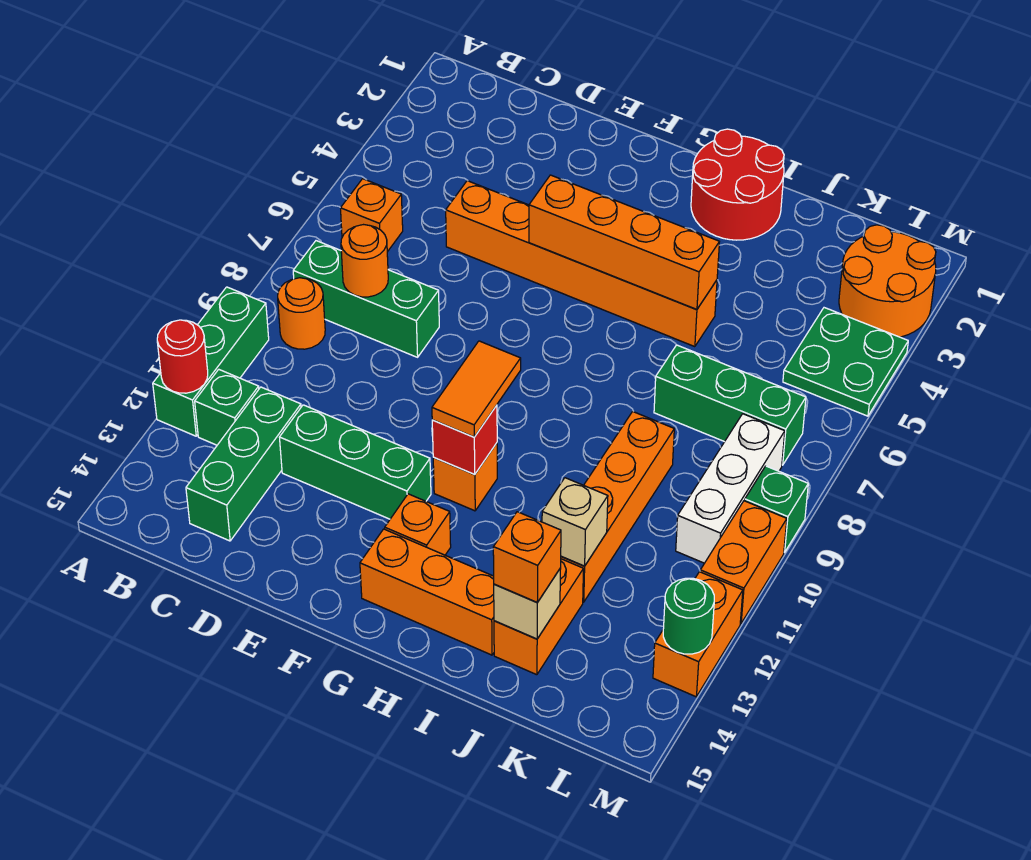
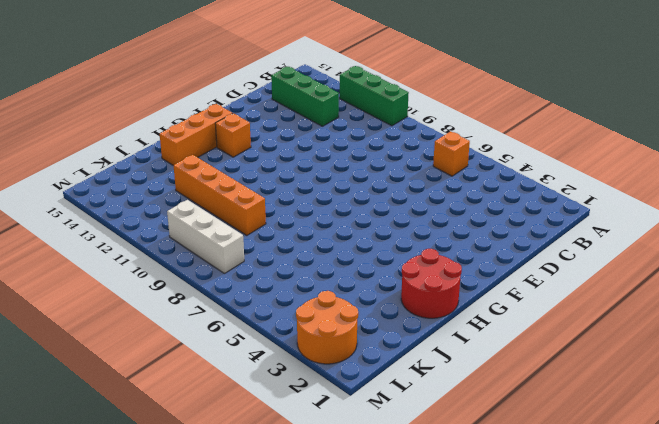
none -> green 1x3 brick [293,241,439,357]
none -> orange 1x1 round brick [278,278,325,349]
none -> green 1x1 brick [195,369,259,445]
none -> orange 1x6 brick [446,181,717,347]

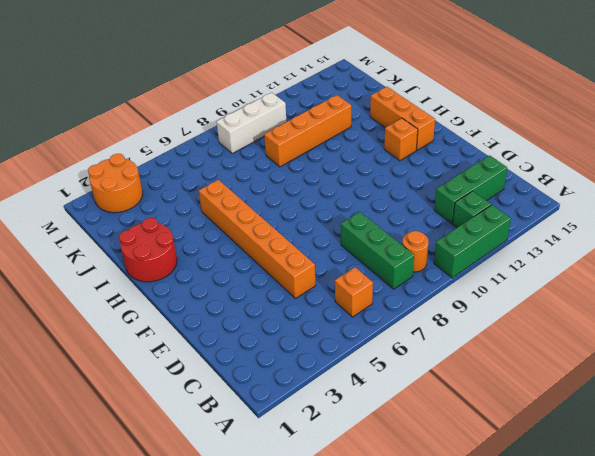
none -> green 1x3 brick [279,405,431,519]
none -> orange 1x1 brick [433,443,497,511]
none -> green 1x3 brick [654,345,806,465]
none -> orange 1x2 brick [494,559,583,675]

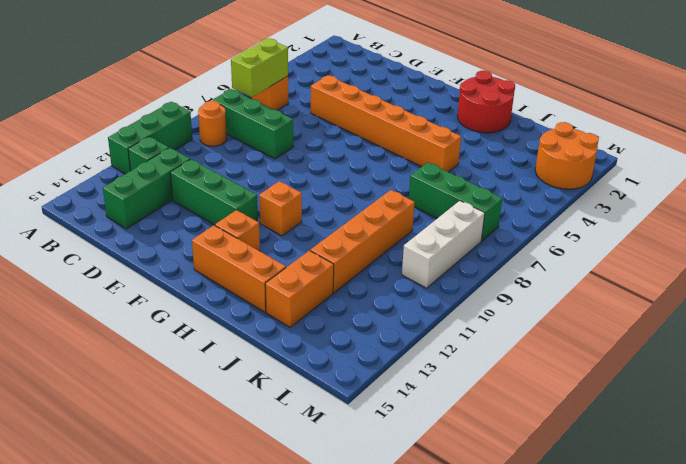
lime 1x2 brick [231,39,288,97] -> none
none -> green 2x2 plate [783,308,908,416]
none -> green 1x1 brick [745,466,808,552]
none -> orange 1x2 brick [700,501,787,623]
none -> orange 1x2 brick [653,572,743,697]

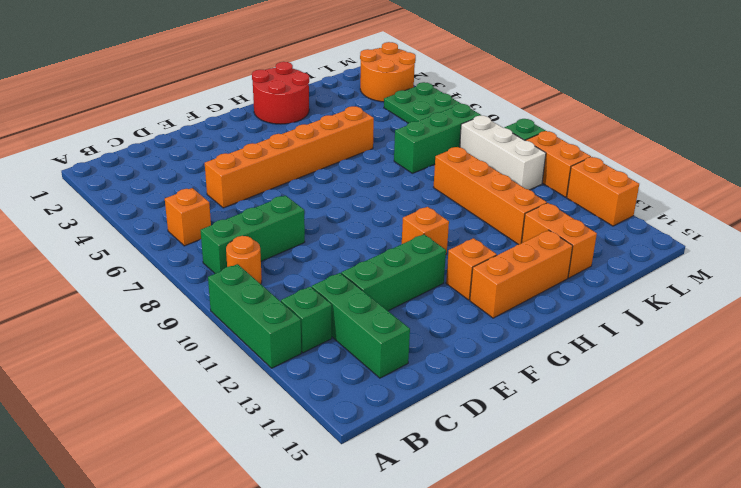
none -> red 1x1 round brick [157,320,208,393]
none -> orange 1x1 round brick [341,225,388,297]
none -> orange 1x4 brick [529,175,719,310]
none -> red 1x1 brick [432,405,497,474]

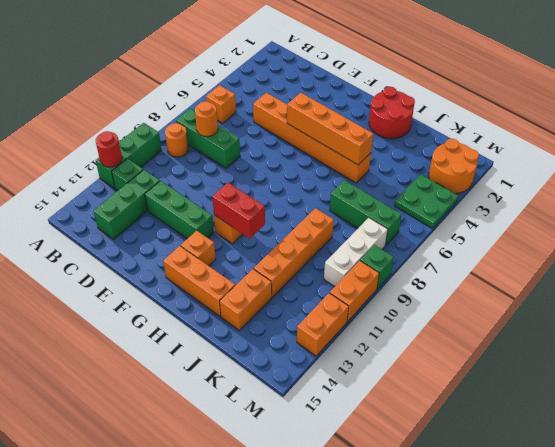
red 1x2 brick [212,183,265,238] -> red 1x1 brick [432,405,497,474]
none -> tan 1x1 brick [542,478,608,566]
none -> tan 1x1 brick [494,568,561,639]
none -> green 1x1 round brick [663,578,714,654]
none -> orange 1x2 tile [432,341,521,437]

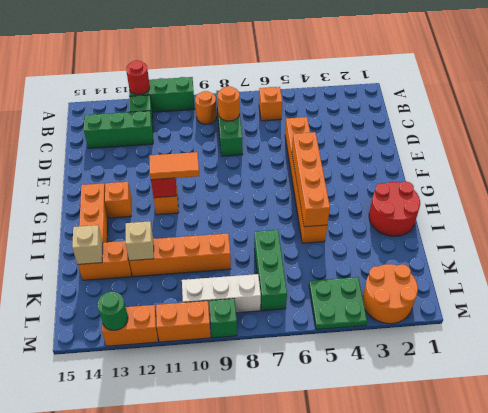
none -> green 1x3 brick [279,405,431,519]
none -> orange 1x1 brick [493,512,561,602]

